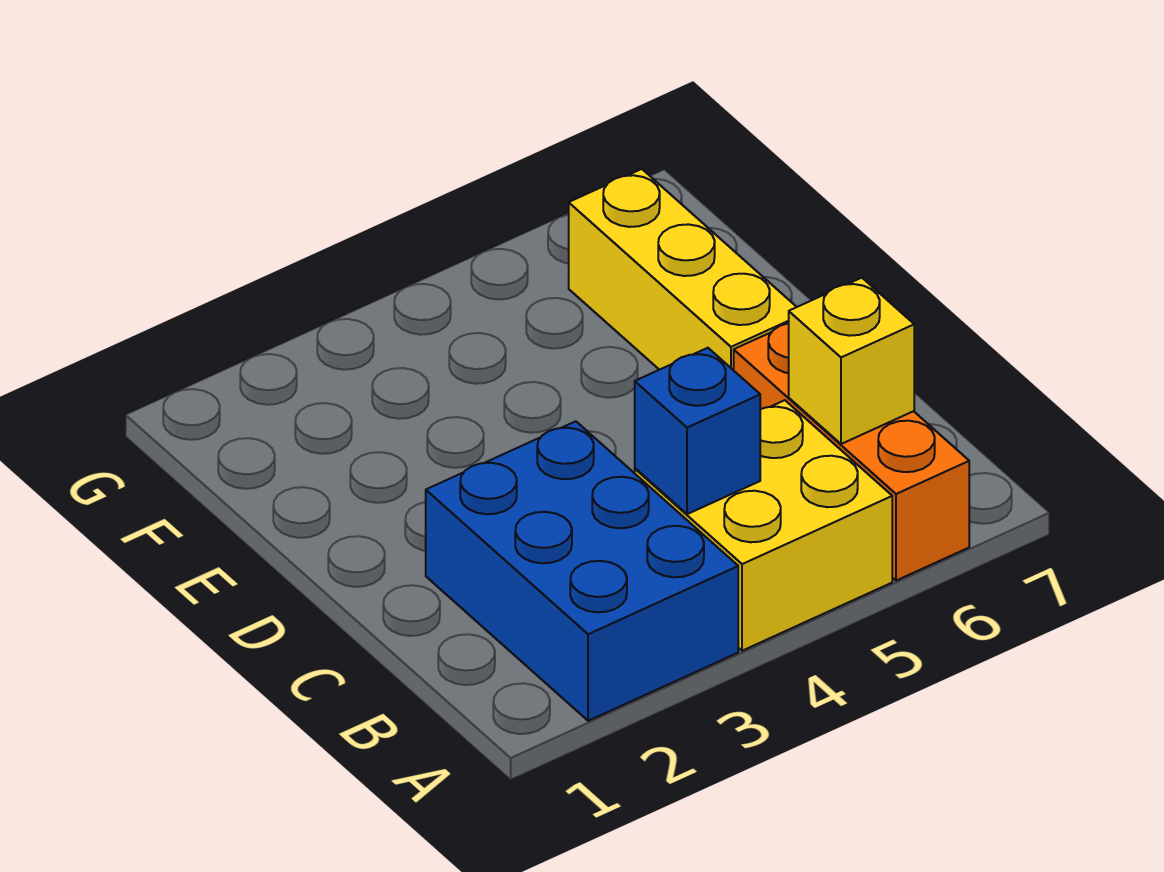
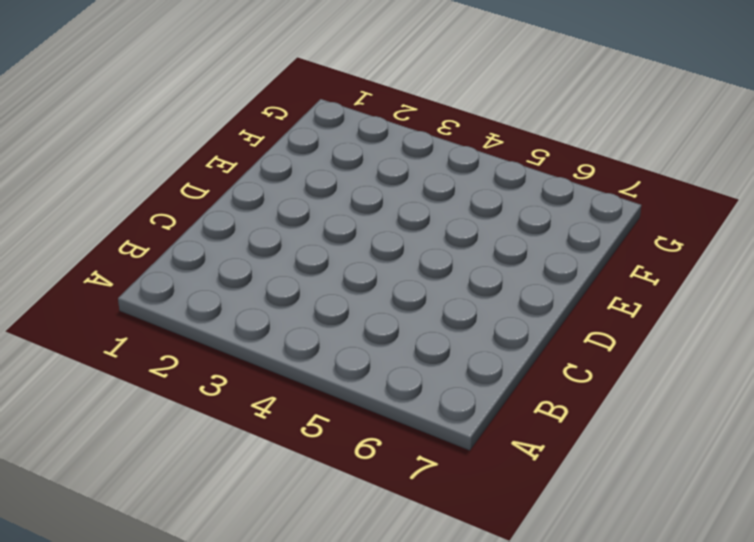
none -> blue 2x3 brick [426,421,738,721]
none -> yellow 2x2 brick [635,400,892,651]

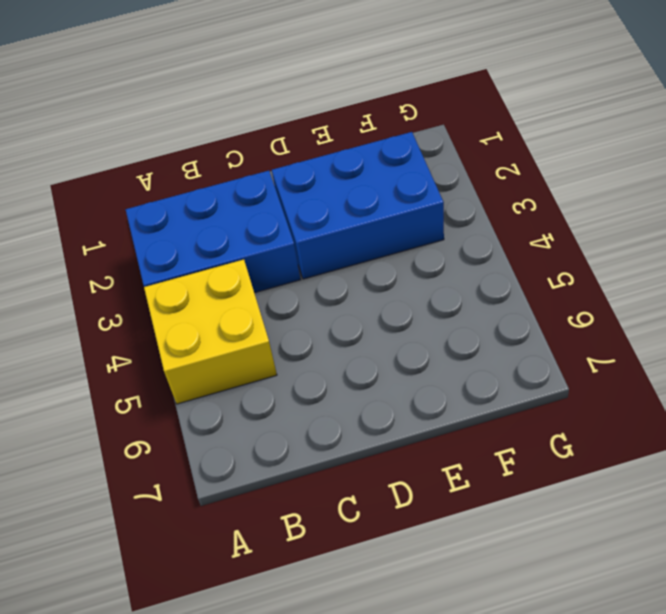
blue 2x3 brick [272,132,444,279] -> none
none -> orange 1x3 brick [734,323,969,581]
none -> yellow 1x3 brick [569,169,796,370]

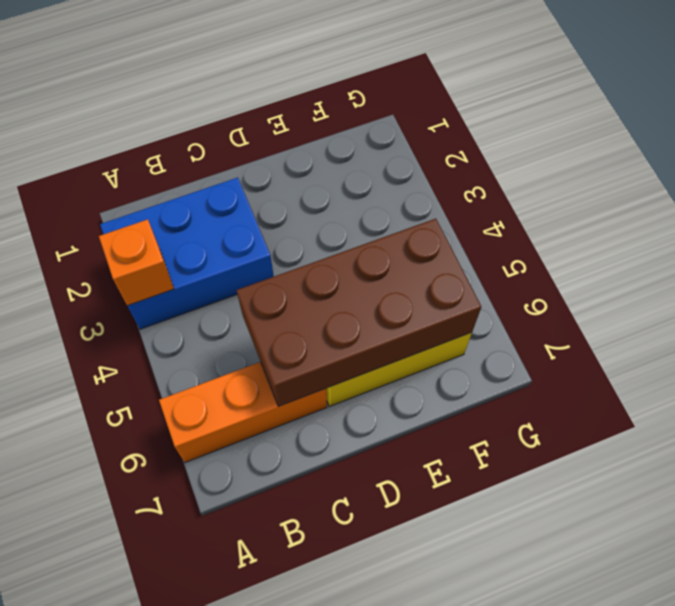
orange 1x1 brick [99,219,174,306] -> none
brown 2x4 brick [236,219,481,406] -> none
none -> yellow 2x2 brick [635,400,892,651]
none -> blue 1x1 brick [635,348,760,514]

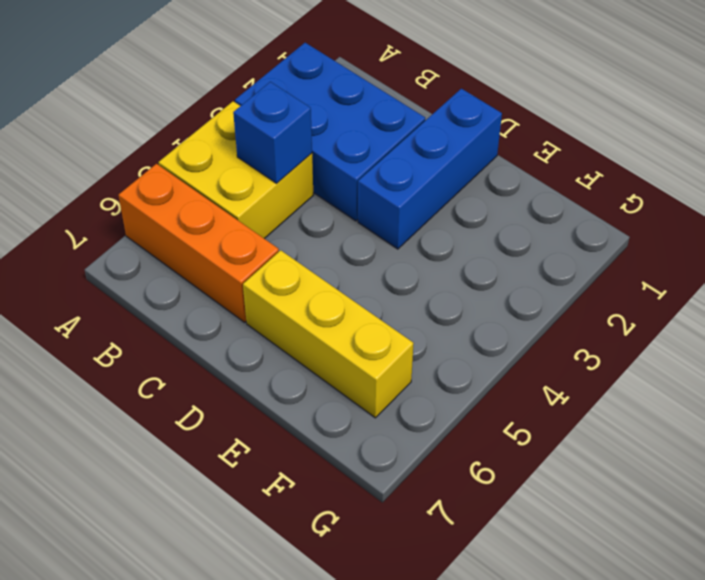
blue 1x3 brick [358,89,502,249] -> none
none -> yellow 1x1 brick [789,278,914,444]

